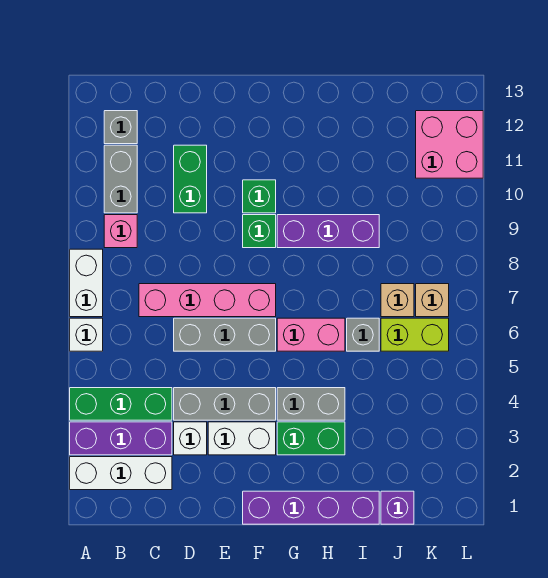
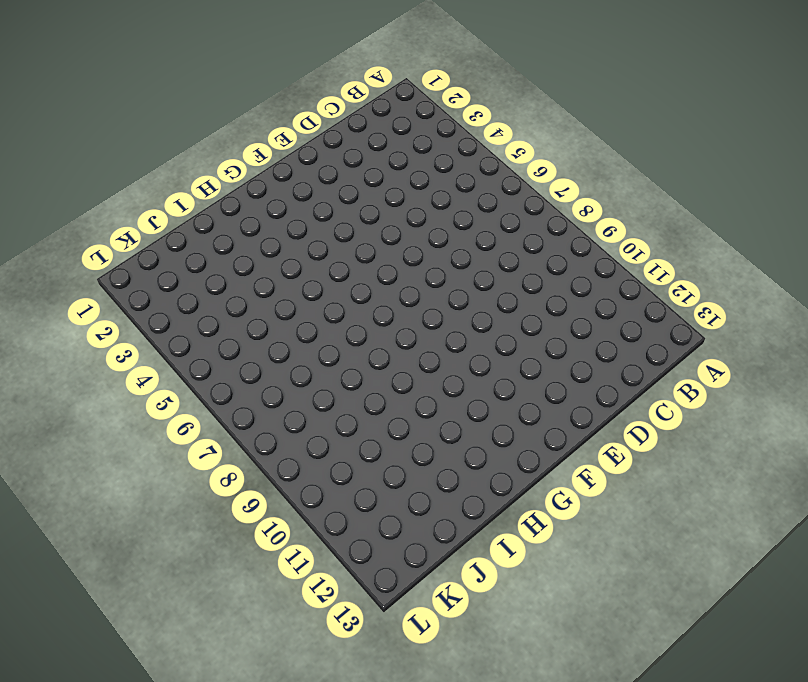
none -> white 1x3 brick [70,457,172,490]
none -> purple 1x3 brick [70,422,172,455]
none -> green 1x3 brick [70,388,172,420]

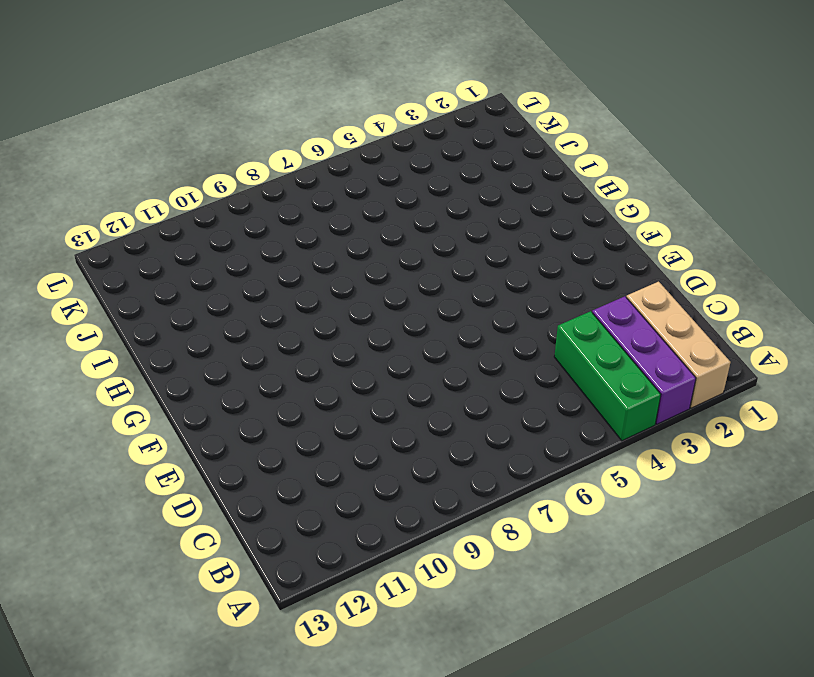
tan 1x3 brick [626,282,731,408] -> white 1x3 brick [70,457,172,490]
none -> white 1x1 brick [70,318,103,351]
none -> white 1x2 brick [70,249,103,317]
none -> pink 1x1 brick [104,215,137,248]

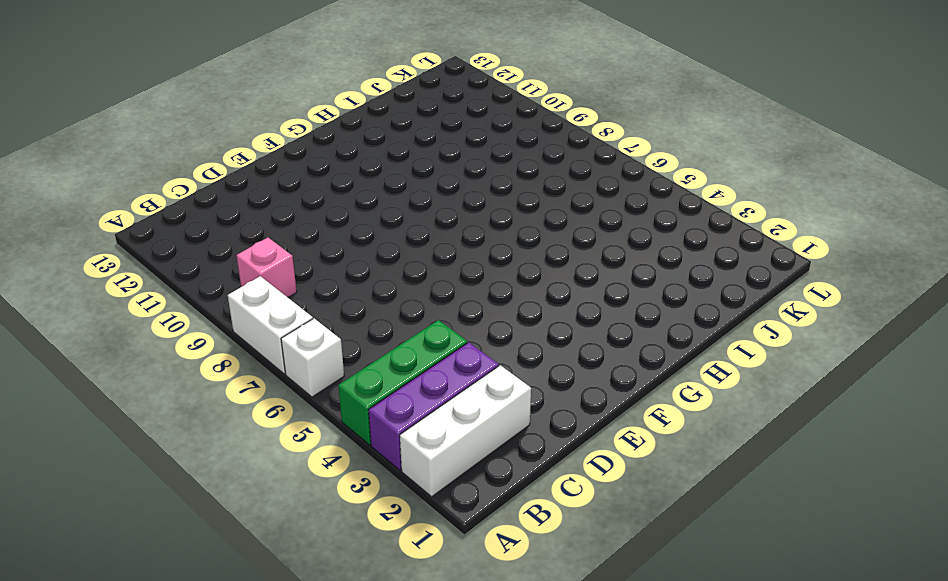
none -> grey 1x2 brick [104,145,137,213]
none -> grey 1x1 brick [104,111,137,144]
none -> pink 1x4 brick [139,284,276,317]

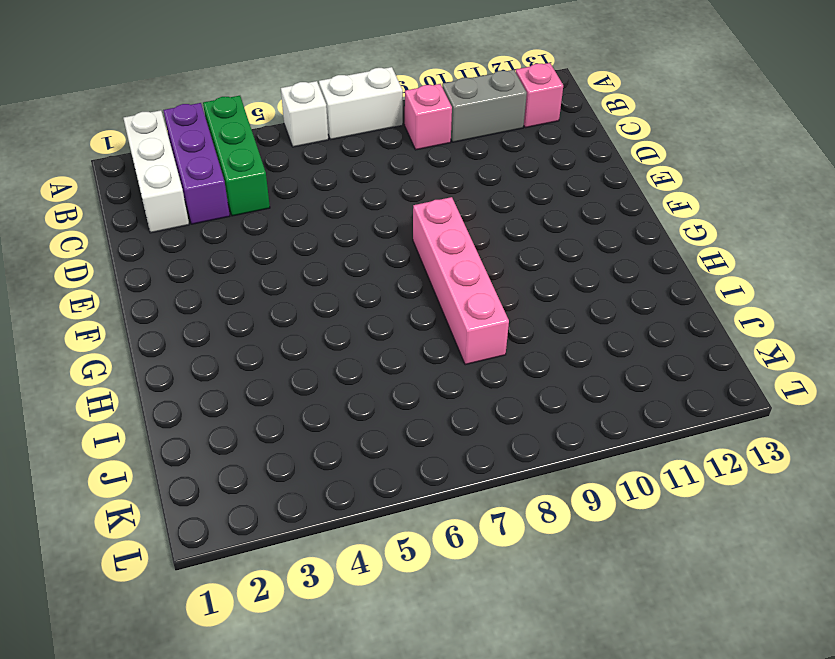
pink 1x1 brick [516,63,563,128] -> grey 1x1 brick [104,111,137,144]
pink 1x4 brick [413,197,509,365] -> pink 1x4 brick moved to [139,284,276,317]
none -> white 1x1 brick [174,422,207,455]
none -> grey 1x3 brick [174,388,276,420]
none -> grey 1x3 brick [174,318,276,351]

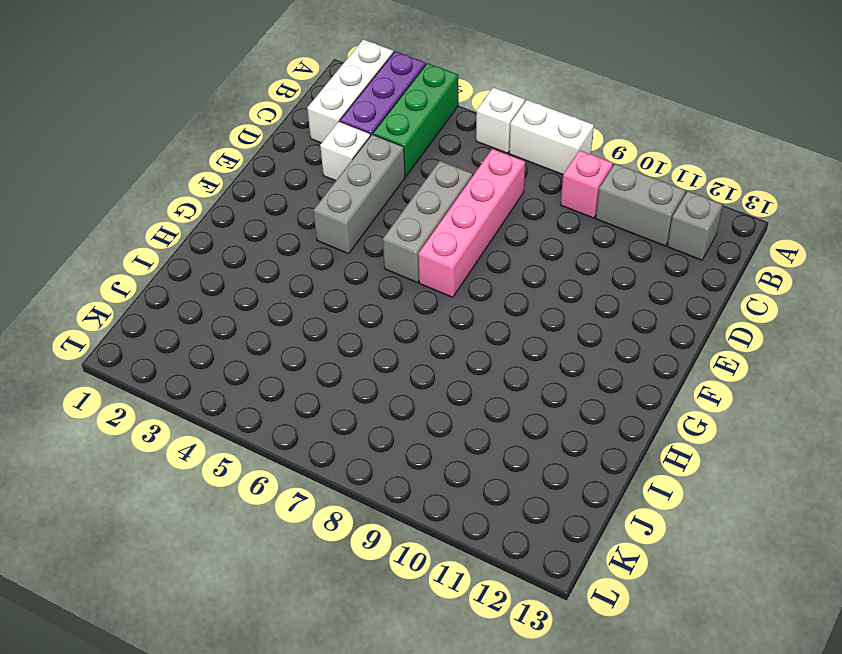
none -> green 1x2 brick [174,145,207,213]
none -> white 1x2 brick [208,422,276,455]
none -> purple 1x4 brick [243,491,379,524]

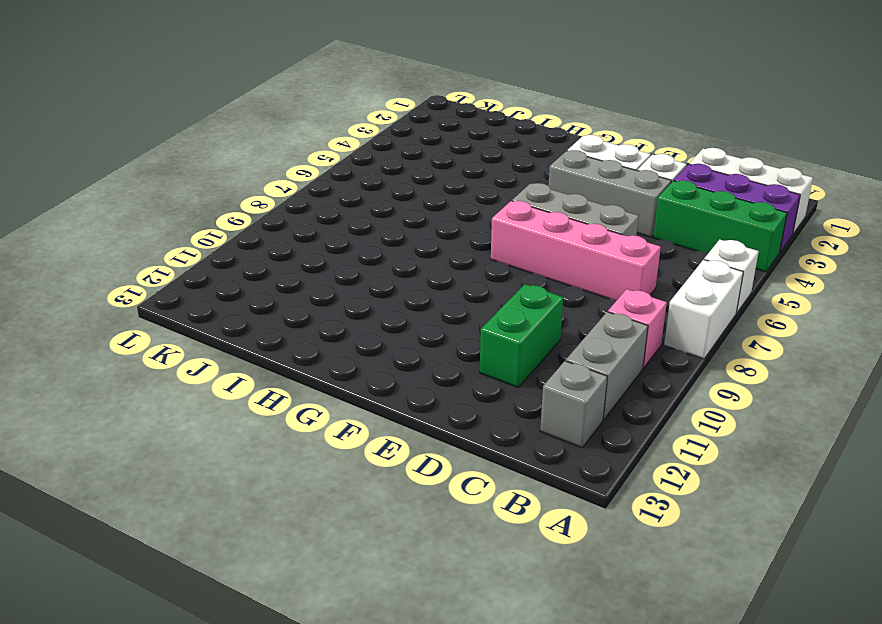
none -> purple 1x4 brick [243,491,379,524]
none -> green 1x1 brick [243,215,276,248]
none -> green 1x1 brick [243,180,276,213]

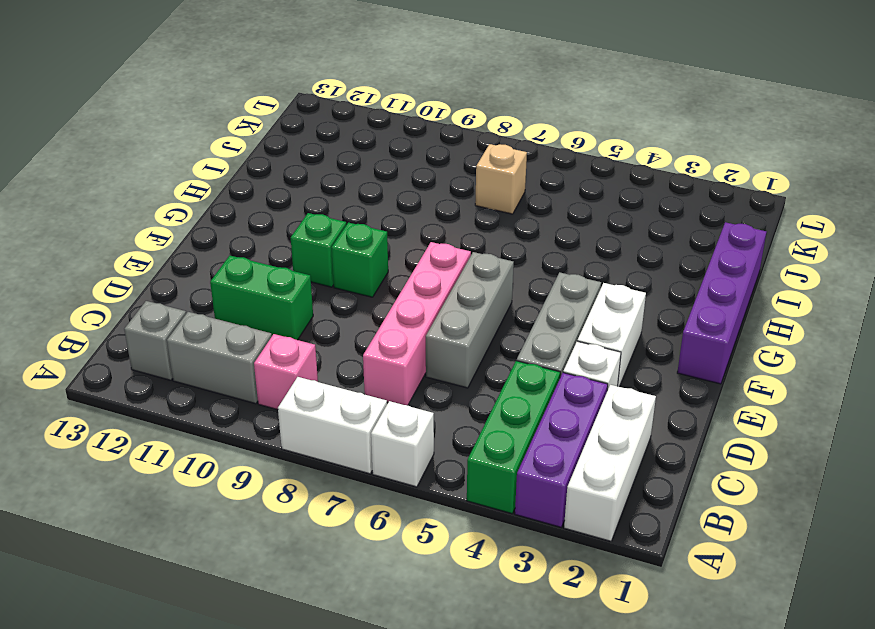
none -> green 1x2 brick [277,422,345,455]
none -> grey 1x2 brick [277,388,345,420]
none -> pink 1x2 brick [277,318,345,351]

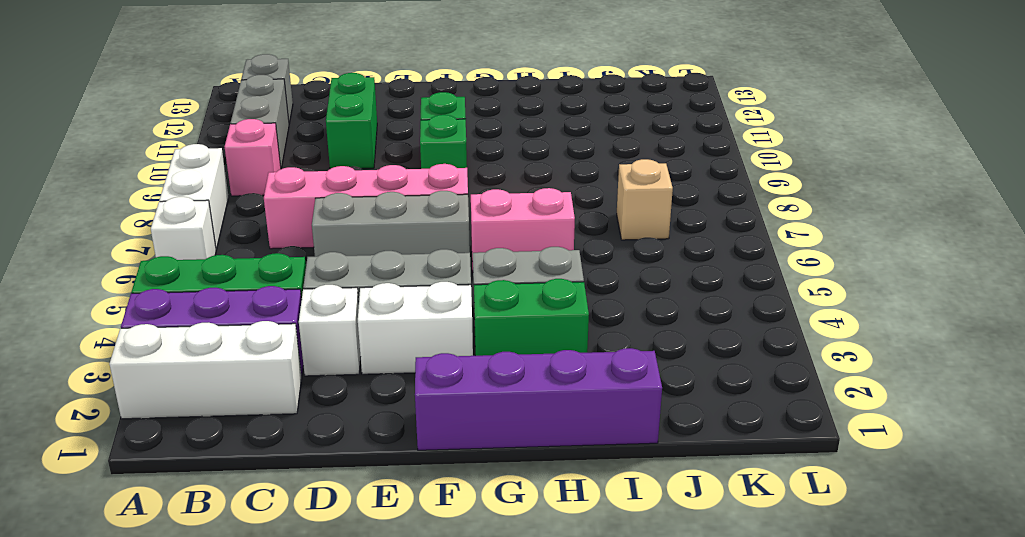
none -> purple 1x3 brick [277,215,379,248]
none -> grey 1x1 brick [347,318,379,351]
none -> purple 1x1 brick [381,491,414,524]

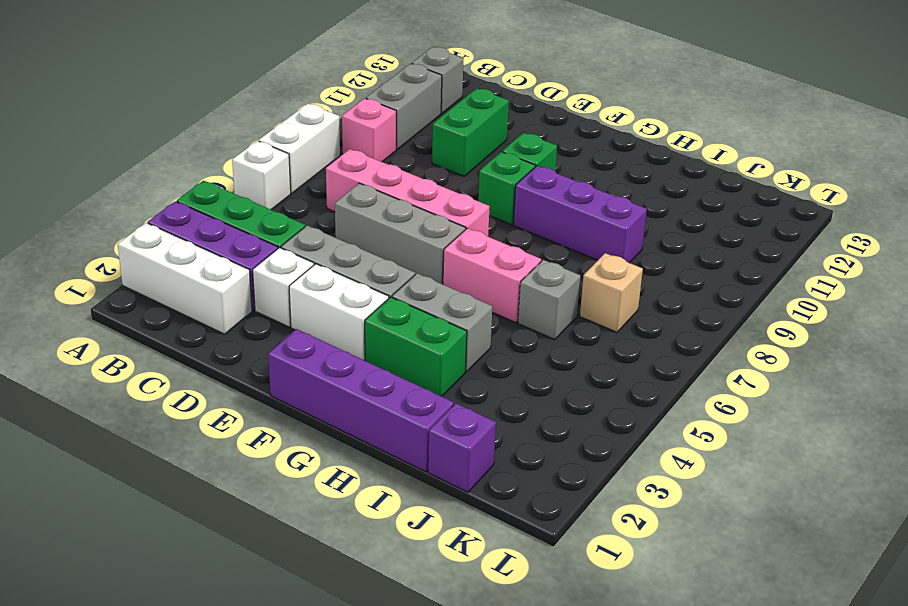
none -> lime 1x2 brick [381,318,449,351]
none -> tan 1x1 brick [416,284,449,317]
none -> pink 2x2 brick [416,111,483,178]

